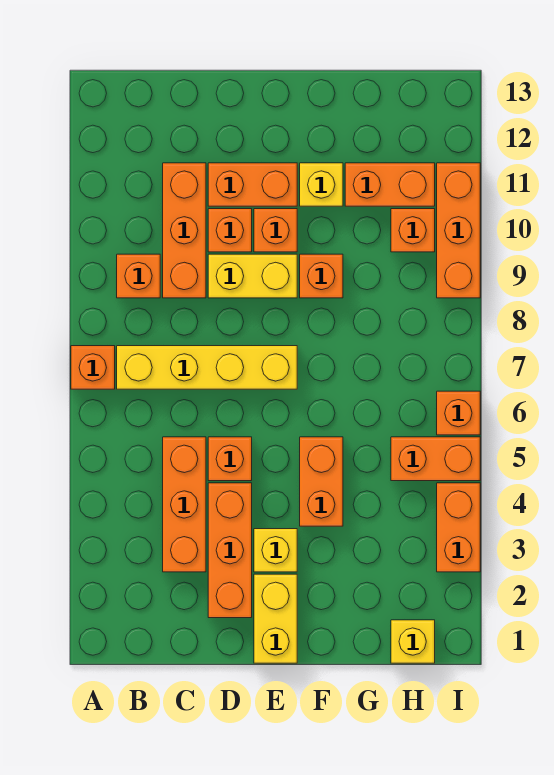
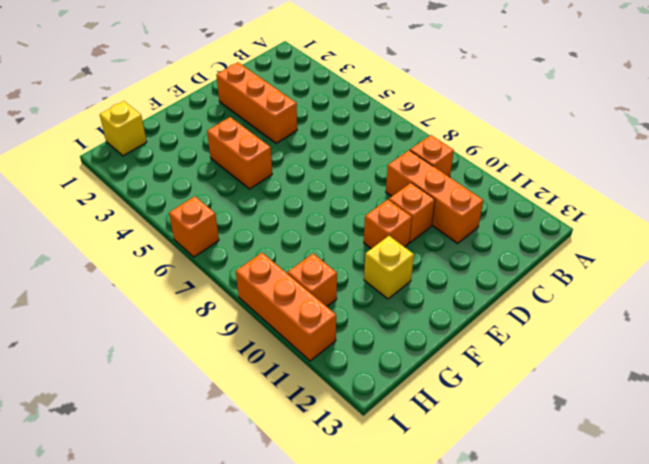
none -> orange 1x1 brick [71,346,115,389]
none -> yellow 1x4 brick [117,346,297,389]
none -> orange 1x3 brick [163,437,206,572]

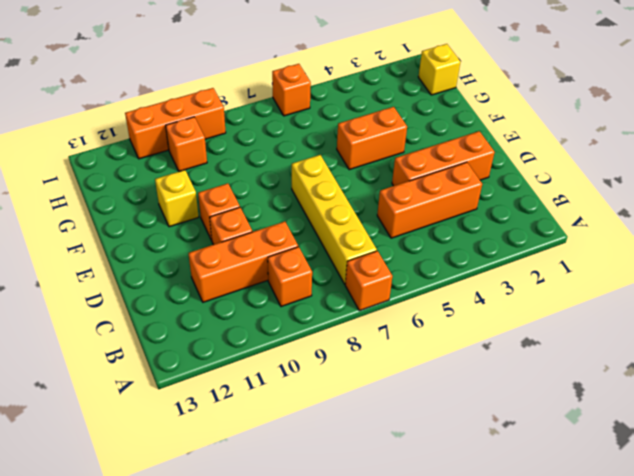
none -> orange 1x1 brick [208,437,252,481]
none -> yellow 1x2 brick [208,254,297,298]
none -> orange 1x2 brick [208,163,297,206]

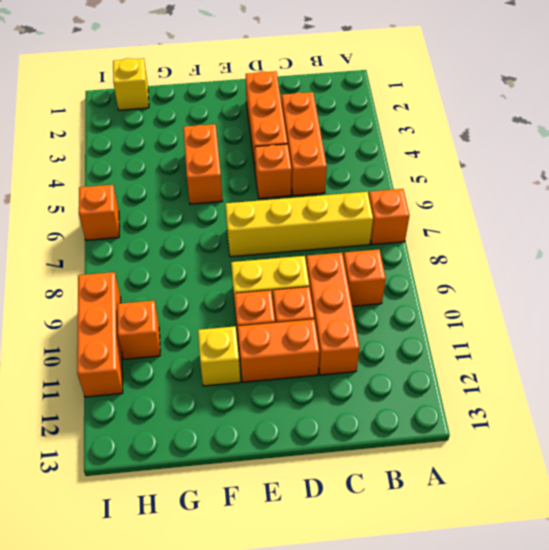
none -> yellow 1x2 brick [254,574,297,663]
none -> yellow 1x1 brick [254,529,297,572]
none -> orange 1x1 brick [300,254,343,298]

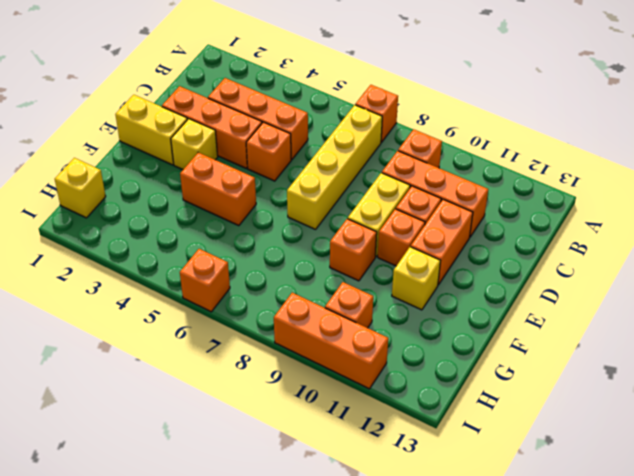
none -> orange 1x2 brick [345,163,435,206]
none -> orange 1x2 brick [391,437,480,481]
none -> orange 1x2 brick [437,483,480,572]

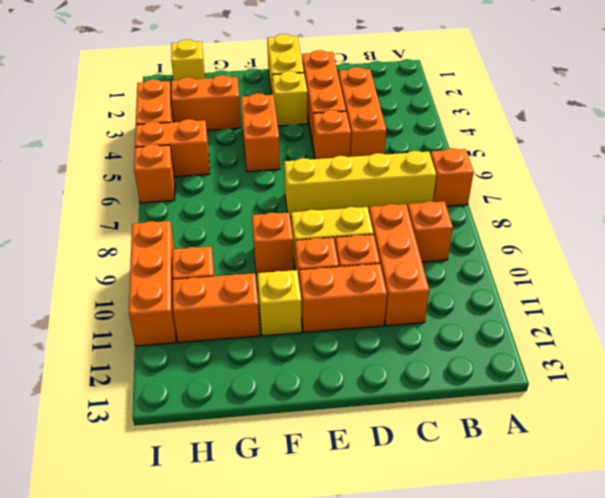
orange 1x2 brick [171,75,241,130] -> none

